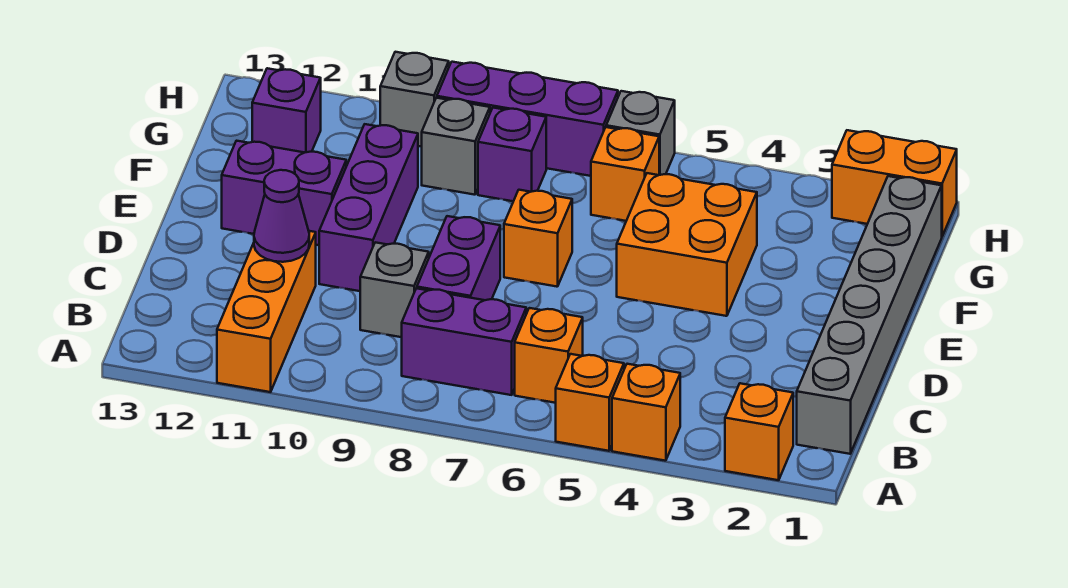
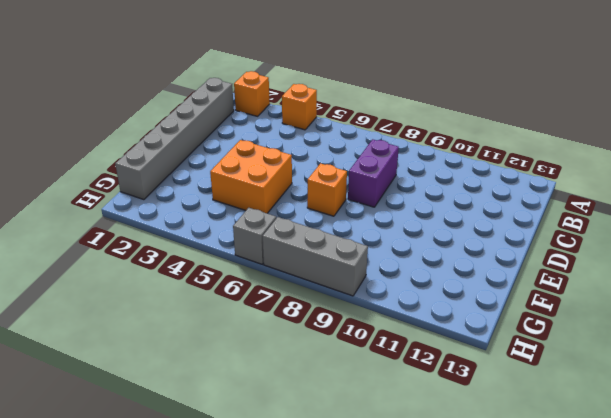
grey 1x3 brick [263,217,368,296] -> purple 1x3 brick [437,62,618,176]
none -> orange 1x1 brick [556,354,624,451]
none -> orange 1x3 brick [217,231,316,392]
none -> orange 1x1 brick [515,308,583,403]

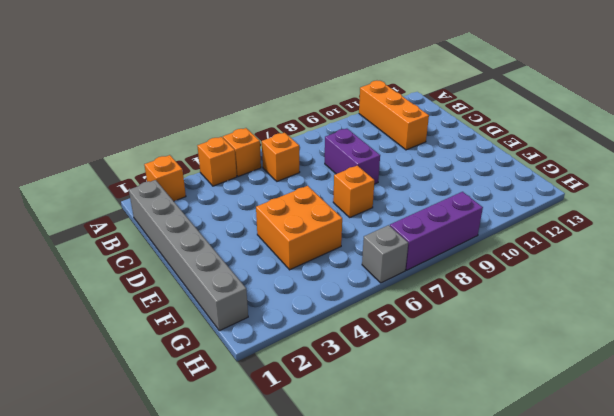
none -> purple 1x2 brick [402,288,526,395]
none -> grey 1x1 brick [360,242,429,337]
none -> purple 1x3 brick [319,124,418,291]

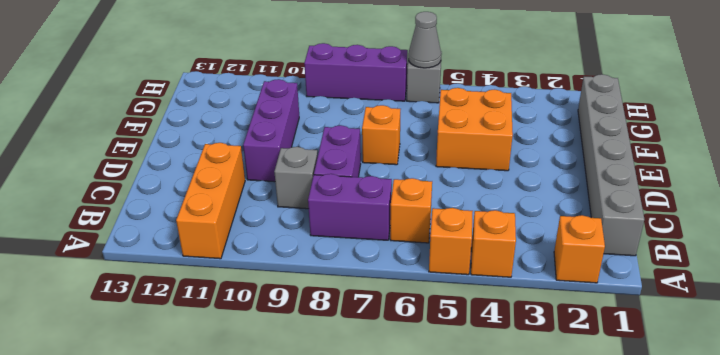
grey 1x1 cone [408,12,441,68] -> none
none -> purple 1x2 brick [222,141,346,245]
none -> orange 1x1 brick [591,127,659,221]
none -> purple 1x1 brick [478,108,546,201]

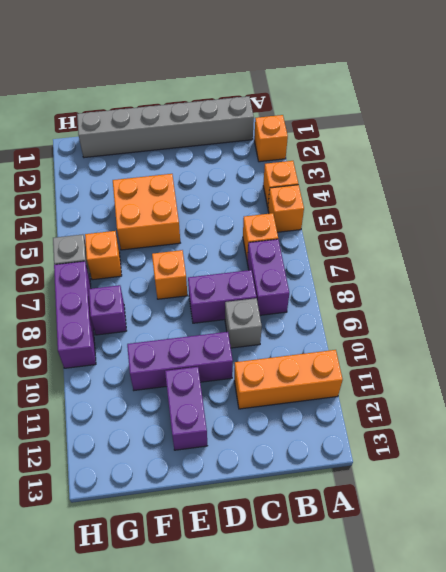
none -> grey 1x1 brick [422,98,490,195]
none -> purple 1x1 brick [252,68,321,153]
none -> orange 1x2 brick [832,130,957,236]

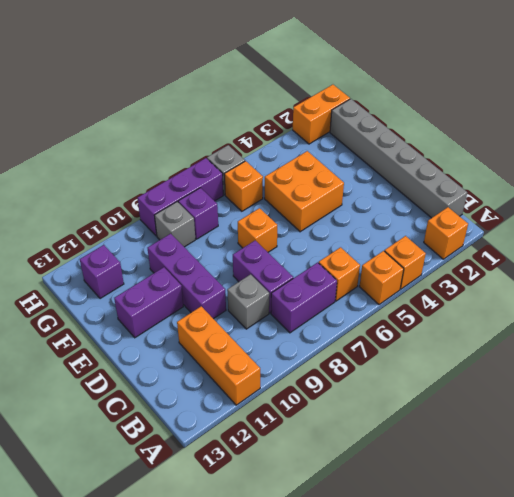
none -> grey 1x1 brick [380,52,449,147]
none -> purple 1x1 cone [254,170,309,262]

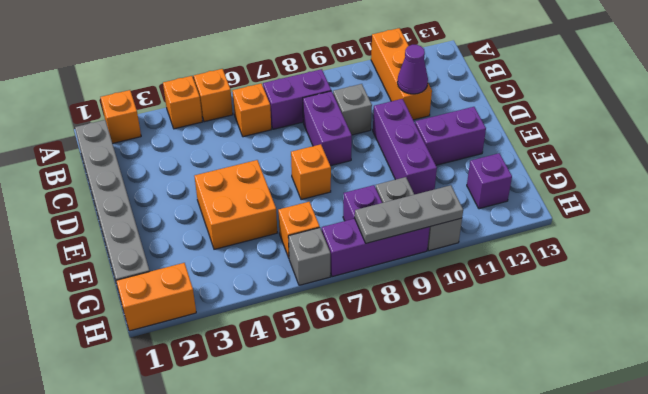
grey 1x3 plate [355,185,463,243] -> none

